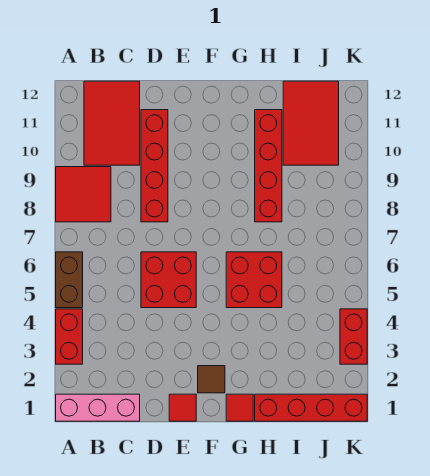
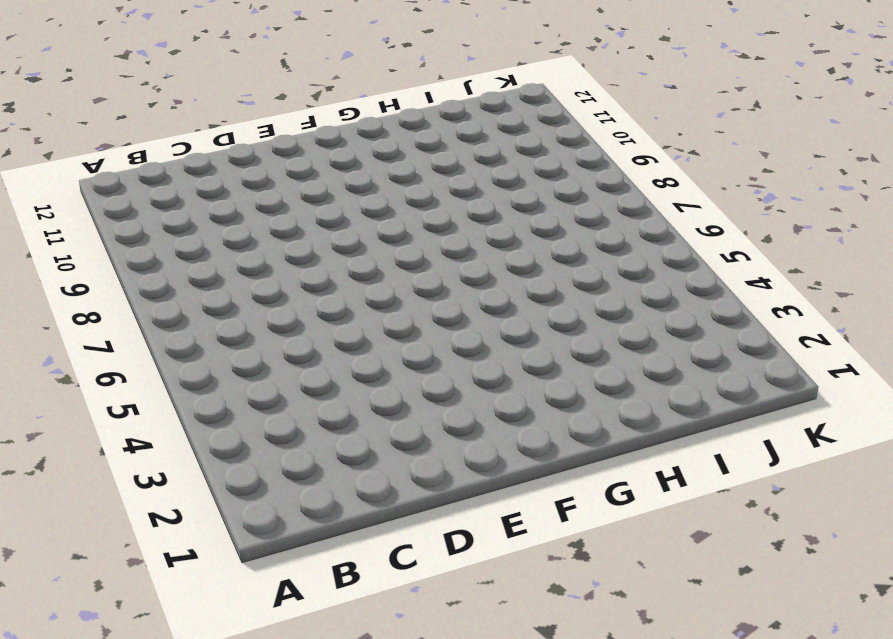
none -> pink 1x3 brick [56,394,140,421]
none -> red 1x2 brick [56,309,83,364]
none -> brown 1x2 brick [56,252,83,308]

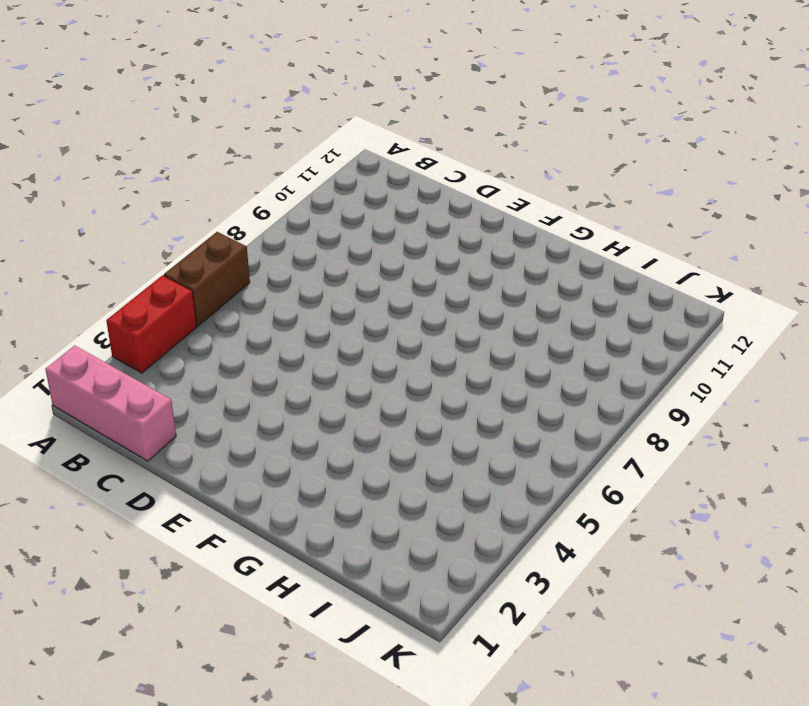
none -> red 2x2 tile [56,167,111,222]
none -> red 2x3 tile [84,81,140,165]
none -> red 2x2 brick [141,252,196,308]

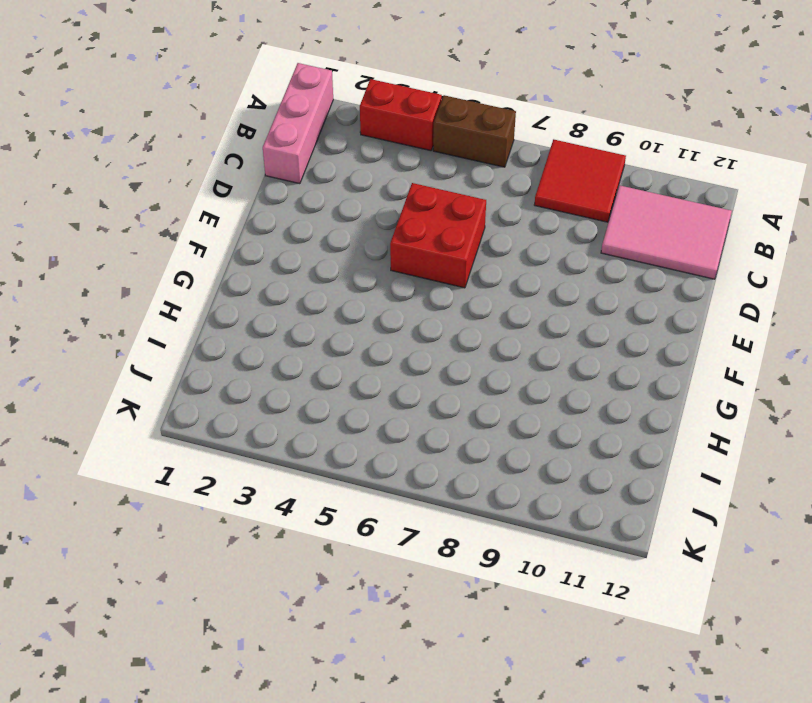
pink 2x3 tile [601,185,732,279] -> red 2x3 tile [84,81,140,165]
none -> red 1x4 brick [141,110,168,222]
none -> red 1x1 tile [169,394,196,421]
none -> brown 1x1 tile [198,366,225,393]

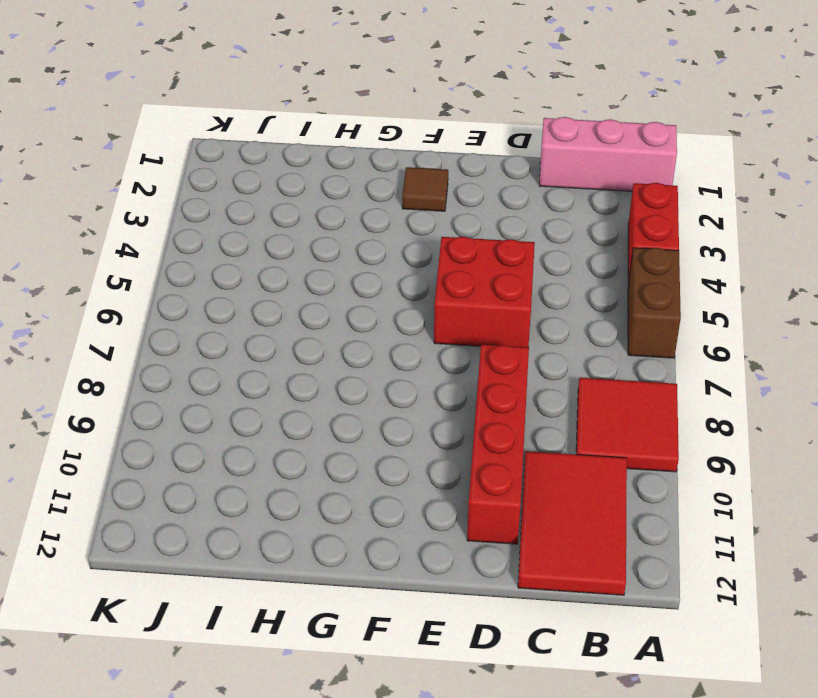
none -> red 1x1 tile [169,394,196,421]
none -> red 1x1 tile [226,394,253,421]
none -> red 2x2 brick [226,252,282,308]

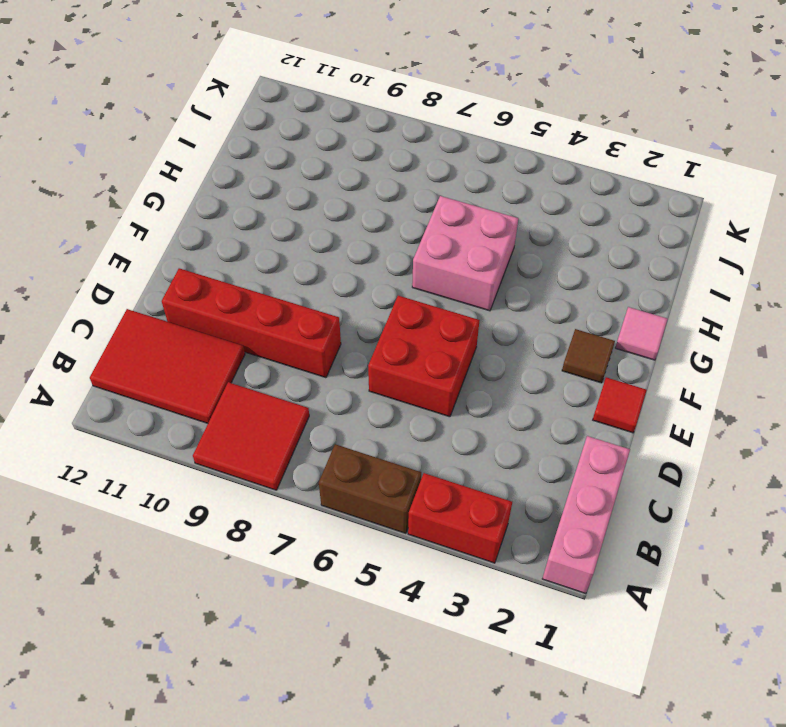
pink 1x1 tile [615,307,668,360] -> red 1x1 tile [226,394,253,421]
pink 2x2 brick [412,196,518,311] -> red 2x2 brick [226,252,282,308]
none -> red 1x4 brick [255,394,367,421]
none -> red 1x4 brick [255,110,282,222]
none -> red 2x3 tile [283,81,339,165]

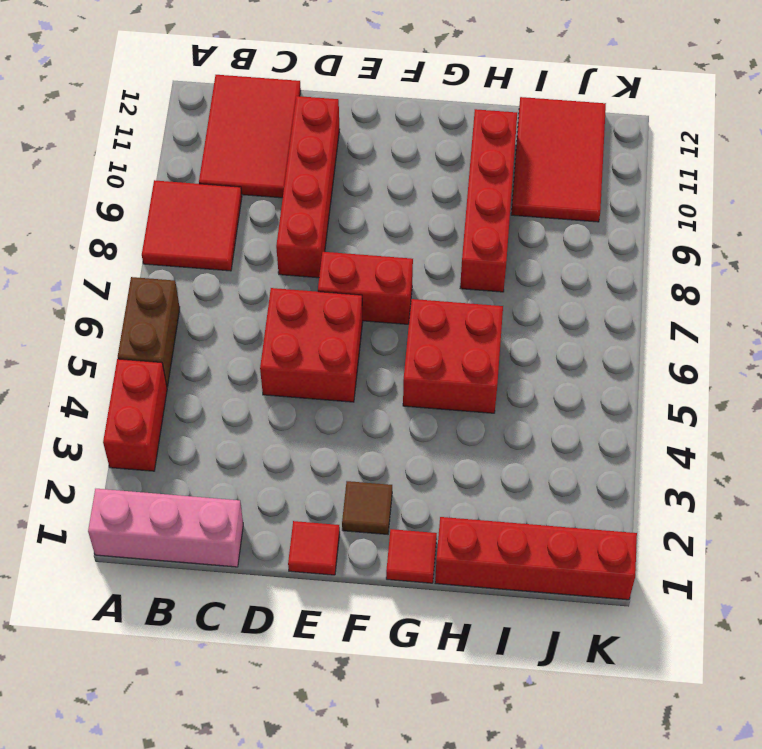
red 1x2 brick [318,252,413,324] -> red 1x2 brick turned to [340,309,367,364]

